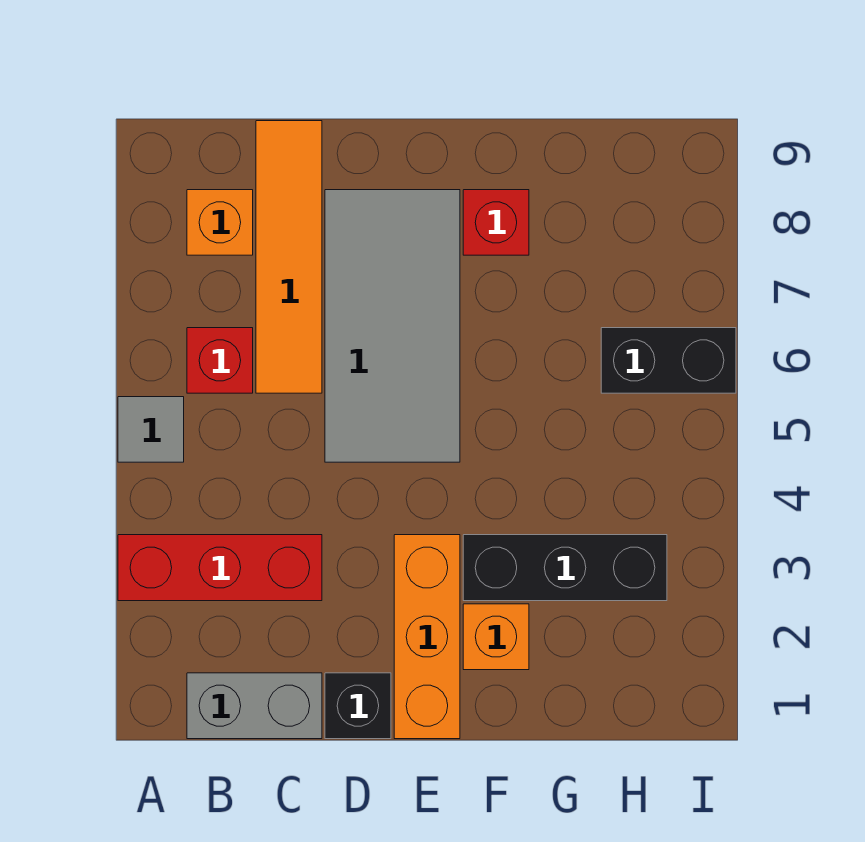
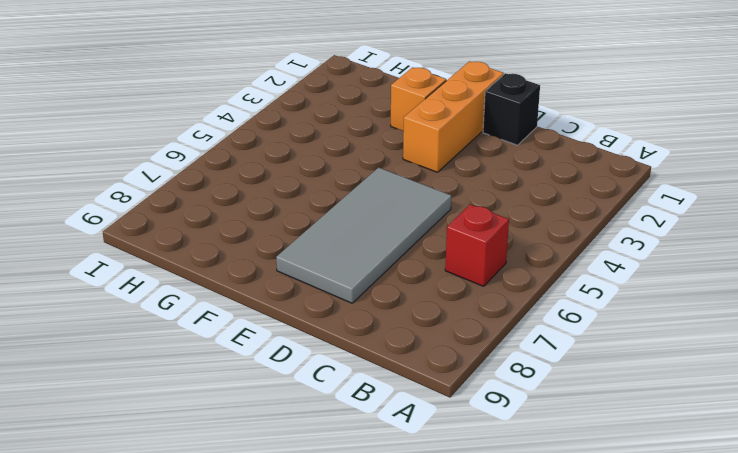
none -> red 1x3 brick [118,535,322,601]
none -> grey 1x1 tile [118,397,184,462]
none -> grey 1x2 brick [187,673,322,739]

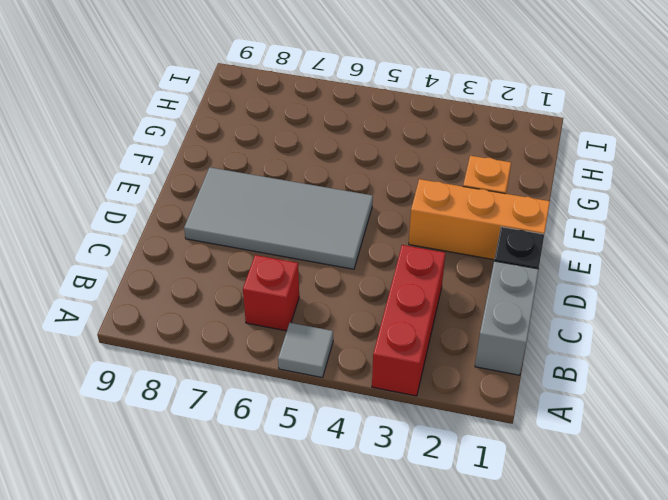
none -> orange 1x1 brick [187,190,253,255]
none -> orange 1x4 tile [256,121,322,393]
none -> black 1x3 brick [463,535,667,601]

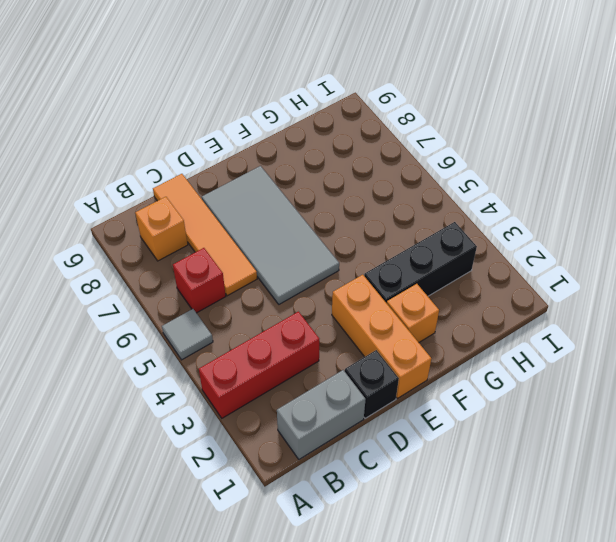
none -> red 1x1 brick [463,190,529,255]
none -> black 1x2 brick [601,328,736,393]

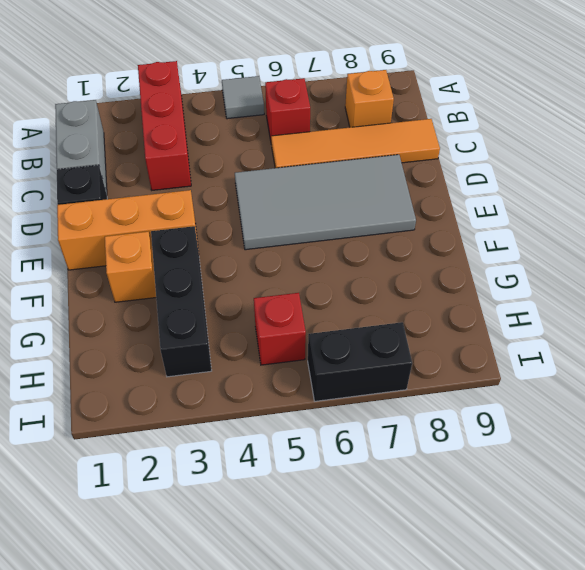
red 1x1 brick [254,293,306,365] -> red 1x1 brick moved to [463,190,529,255]
black 1x2 brick [308,322,412,401] -> black 1x2 brick turned to [601,328,736,393]

